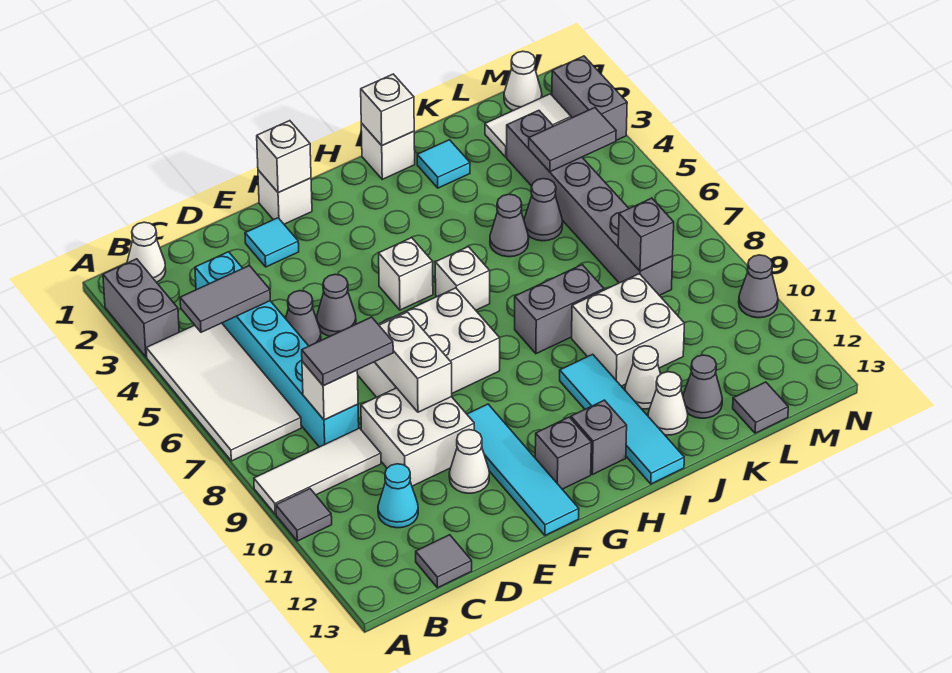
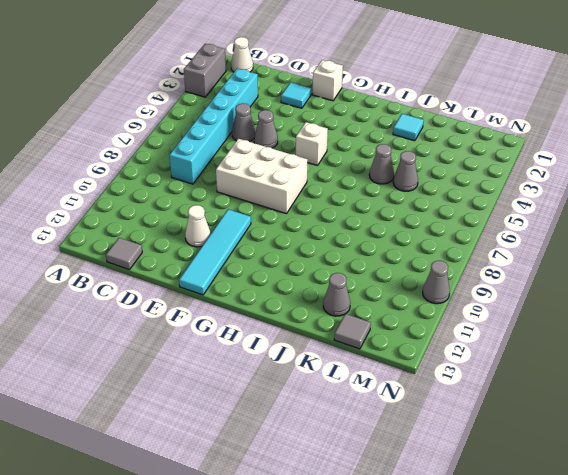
none -> white 2x4 tile [146,323,301,461]
none -> white 1x3 tile [254,428,381,514]
none -> grey 1x1 tile [276,489,332,541]
none -> cyan 1x1 cone [378,464,418,528]

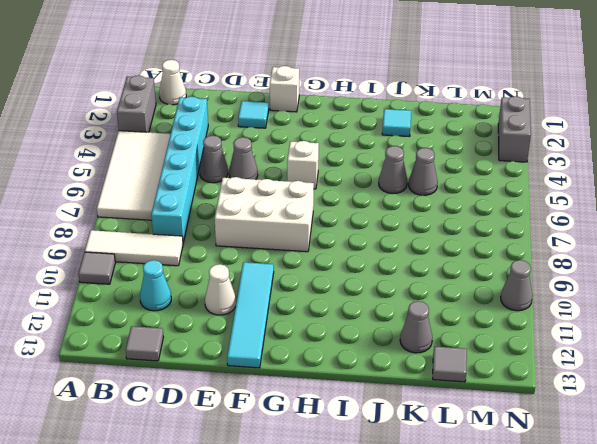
none -> white 2x2 brick [361,388,474,486]
none -> grey 1x1 brick [535,417,591,489]
none -> white 1x1 brick [435,247,490,310]
none -> grey 1x1 brick [571,400,627,474]

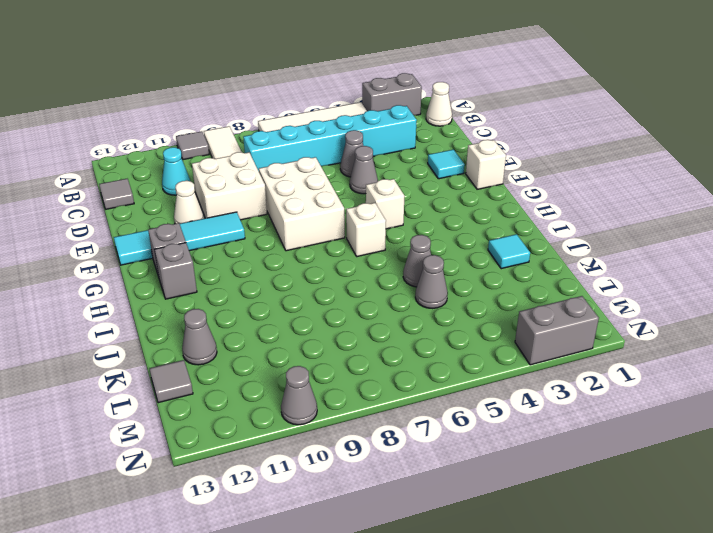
none -> white 1x1 brick [361,123,415,179]
none -> grey 1x2 brick [515,265,604,354]
none -> cyan 1x4 tile [560,354,684,484]
none -> white 2x2 brick [572,274,684,386]

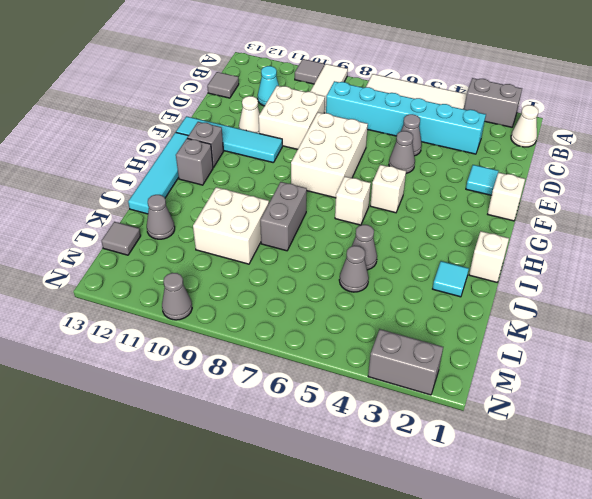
cyan 1x4 tile [128,132,189,214] -> cyan 1x4 tile turned to [560,354,684,484]
none -> white 1x1 cone [625,346,661,409]
none -> white 1x1 cone [648,372,688,435]
none -> white 1x2 tile [485,94,571,157]
none -> grey 1x6 brick [507,110,673,295]

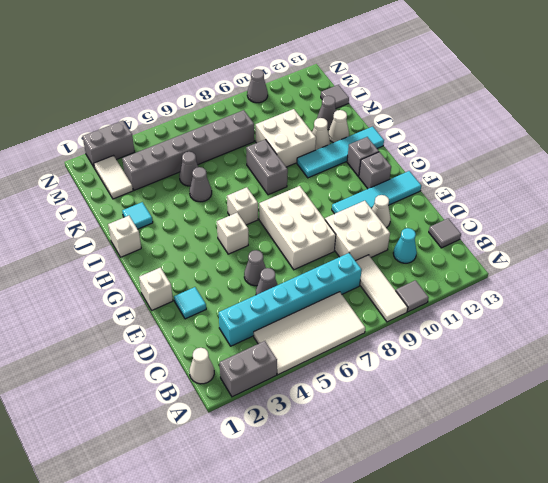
none -> white 1x1 cone [504,51,542,111]
none -> grey 1x2 tile [180,266,270,332]
none -> white 1x1 brick [302,362,358,420]
none -> white 1x2 brick [375,312,452,412]

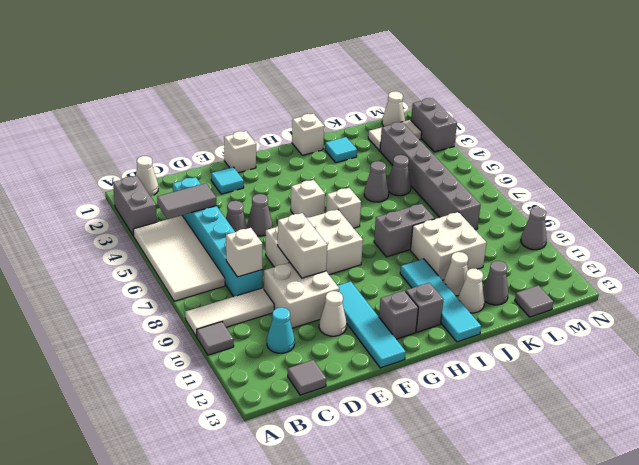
none -> white 1x1 brick [257,121,311,192]
none -> white 1x1 brick [361,74,414,145]
none -> grey 1x2 tile [529,108,616,172]
none -> grey 1x1 brick [618,198,674,271]

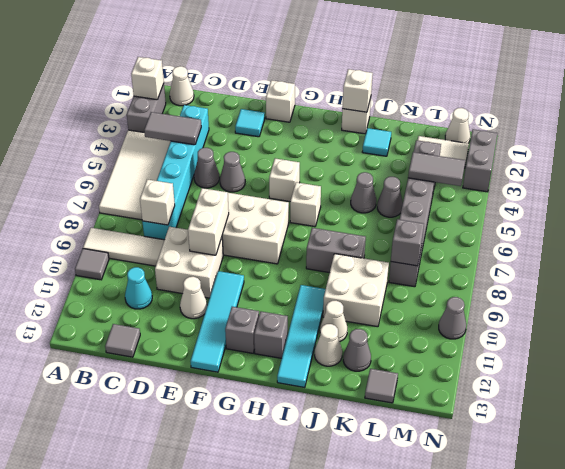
white 1x1 brick [131,57,164,100] -> white 1x1 brick moved to [257,121,311,192]
none -> grey 1x2 tile [302,317,393,386]

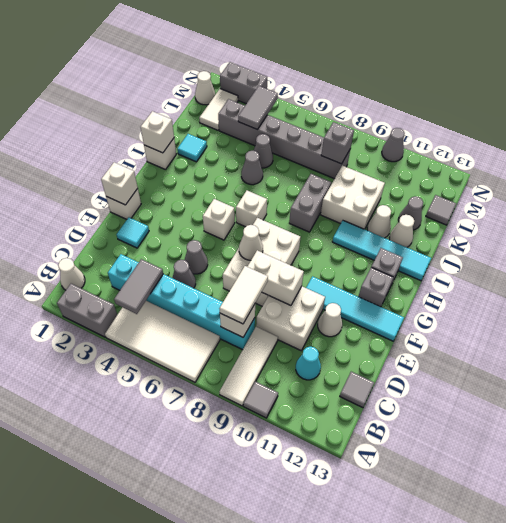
white 1x2 tile [219,266,268,324] -> grey 1x2 tile [302,317,393,386]
white 1x1 cone [239,225,263,260] -> none

